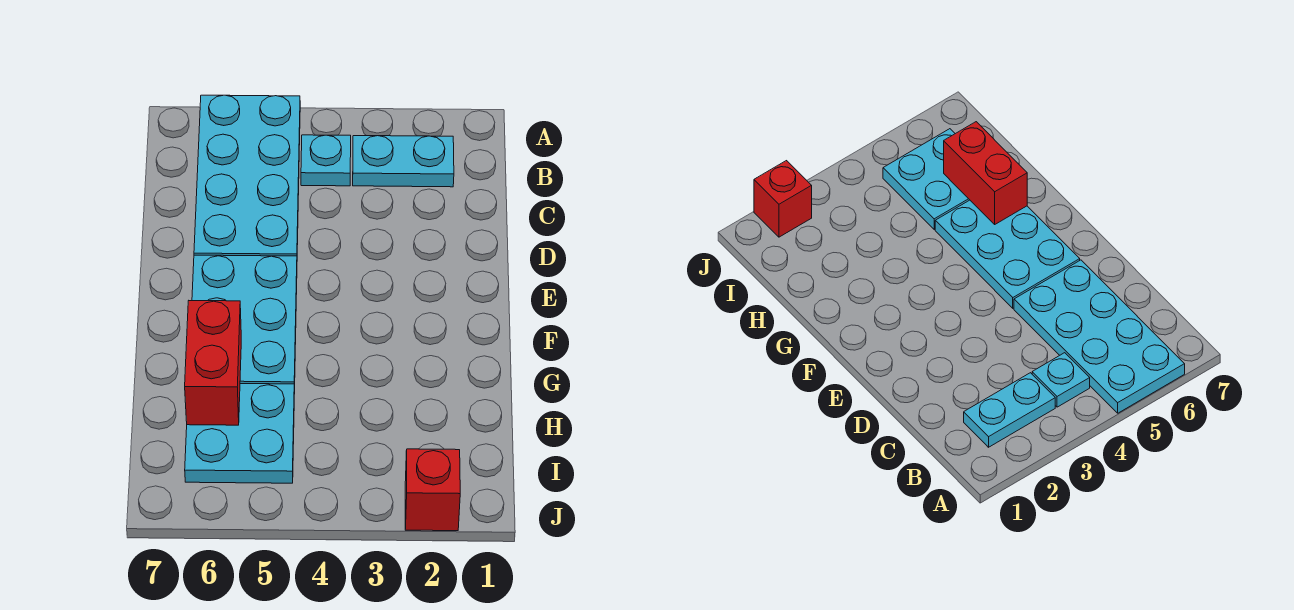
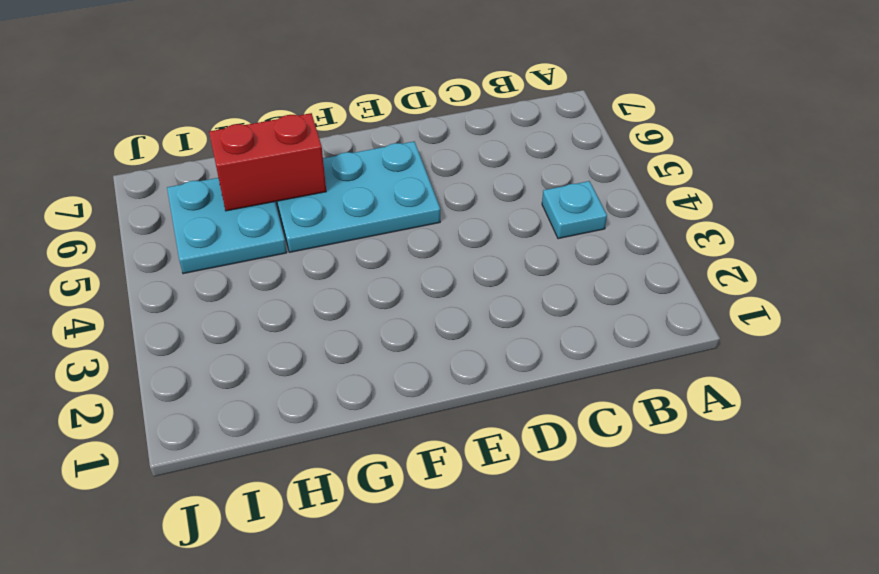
none -> cyan 2x4 plate [194,95,300,256]
none -> cyan 1x2 plate [353,136,454,187]

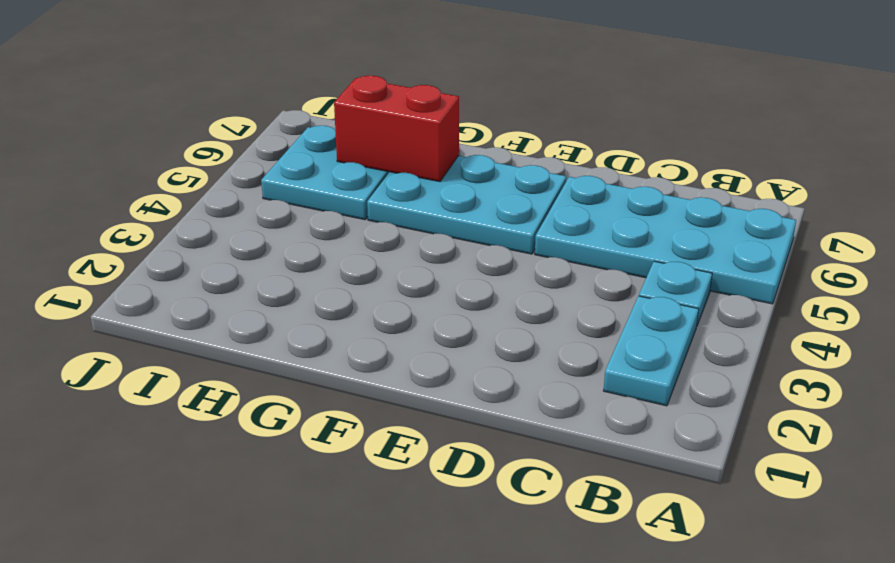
none -> red 1x1 brick [405,449,460,531]

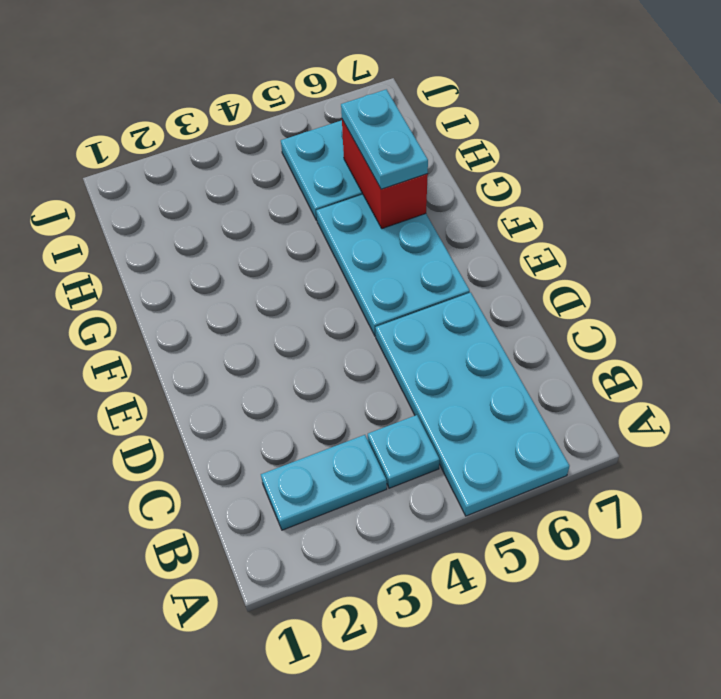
cyan 1x2 plate [341,89,428,189] -> none
none -> red 1x1 brick [405,449,460,531]

